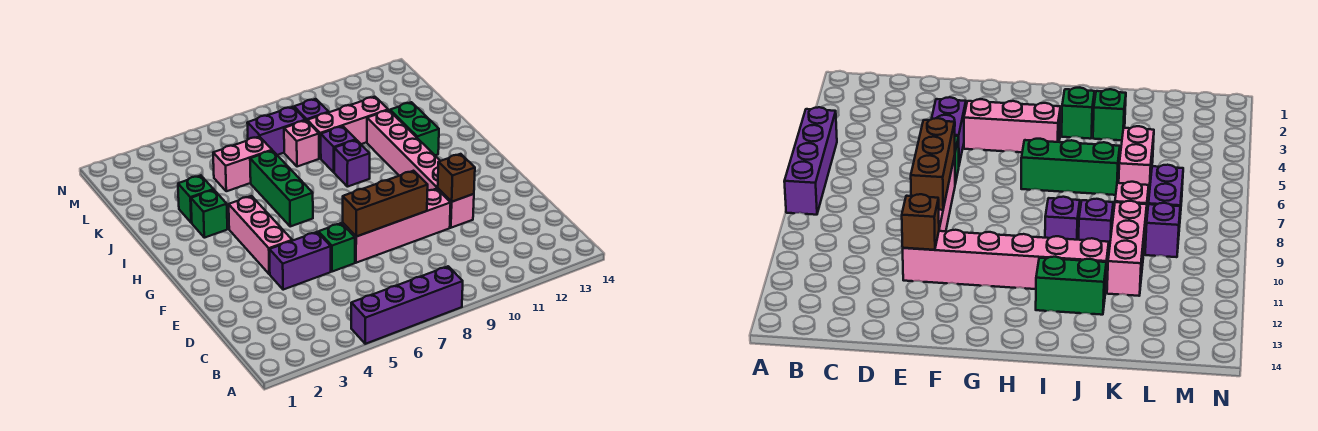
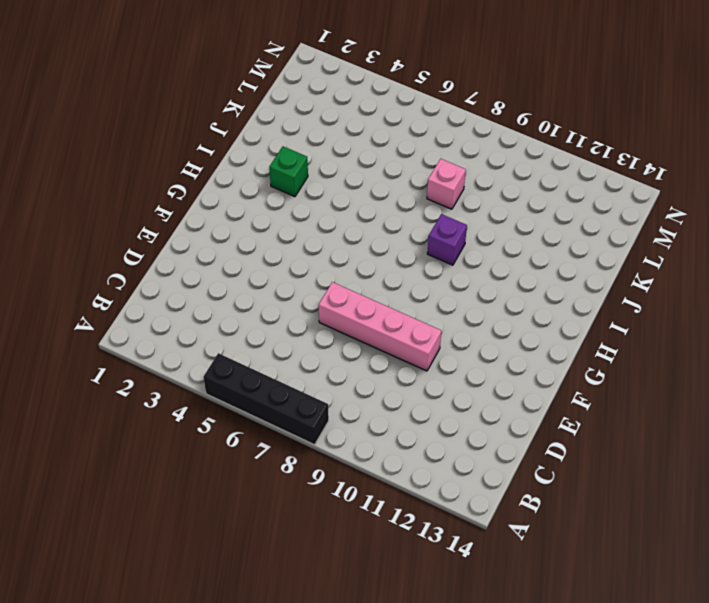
black 1x4 brick [203,353,329,445] -> purple 1x4 brick [351,266,463,344]
none -> purple 1x2 brick [269,232,331,290]
none -> green 1x1 brick [318,223,355,272]
none -> pink 1x6 brick [367,110,474,228]

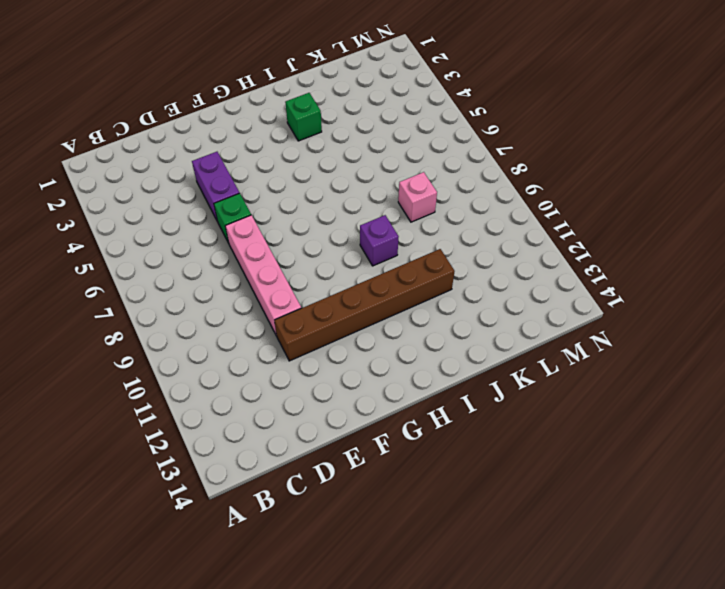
brown 1x6 brick [274,249,455,361] -> pink 1x6 brick [367,110,474,228]
none -> purple 1x4 brick [351,266,463,344]
none -> pink 1x3 brick [229,196,292,274]
none -> green 1x3 brick [250,151,313,226]

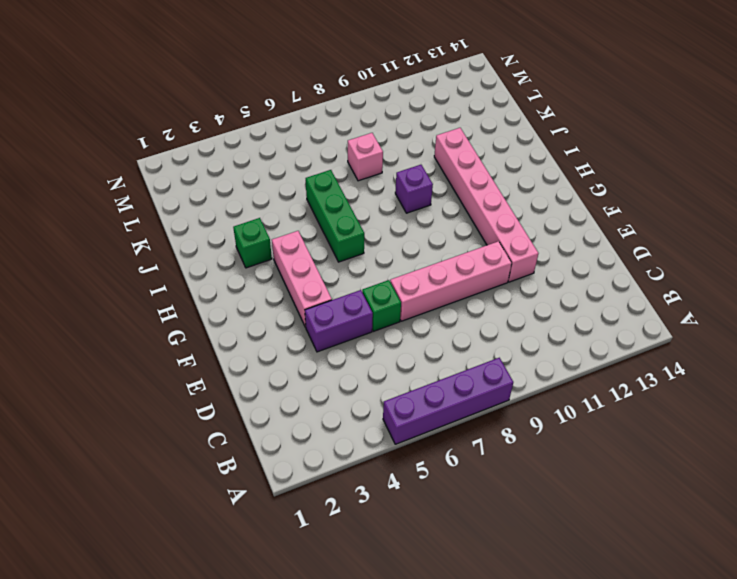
none -> green 1x2 brick [390,102,439,155]
none -> green 1x1 brick [178,175,214,223]
none -> purple 1x1 brick [321,126,356,172]

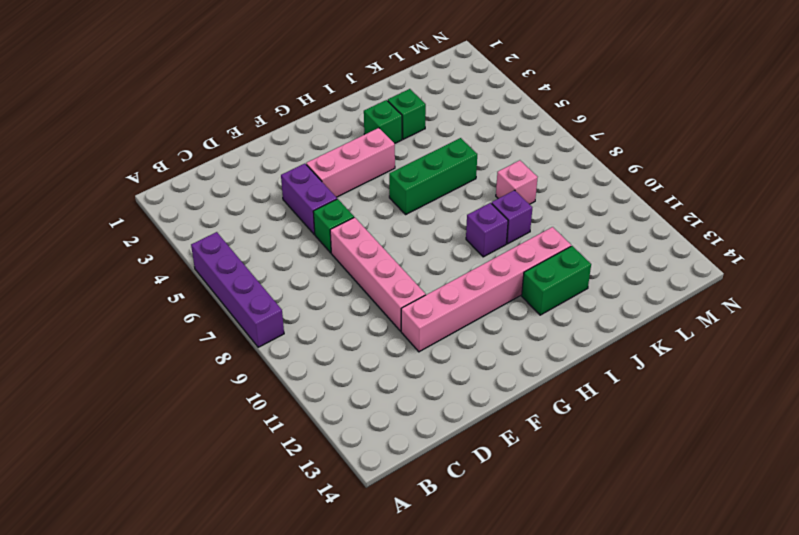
none -> pink 1x2 brick [213,137,272,191]
none -> pink 1x3 brick [307,97,388,158]
none -> purple 1x2 brick [247,107,306,155]

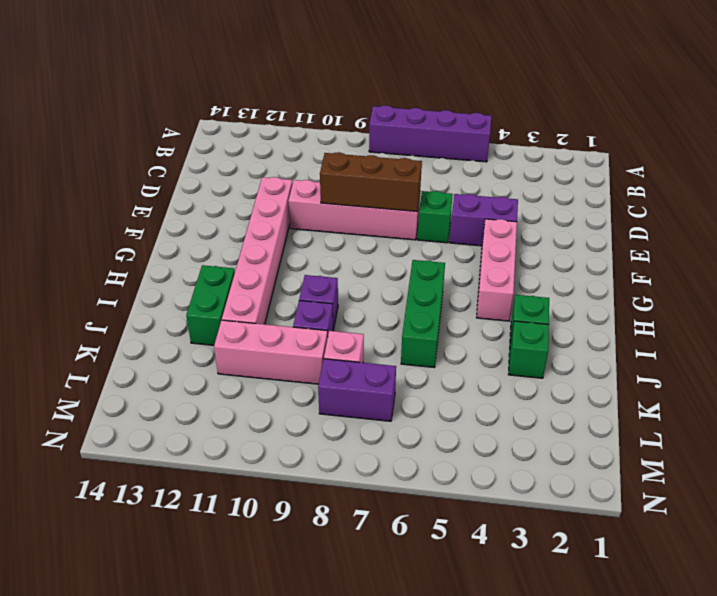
none -> pink 1x2 brick [213,137,272,191]
none -> purple 1x1 brick [294,99,329,121]
none -> brown 1x1 brick [438,154,475,202]

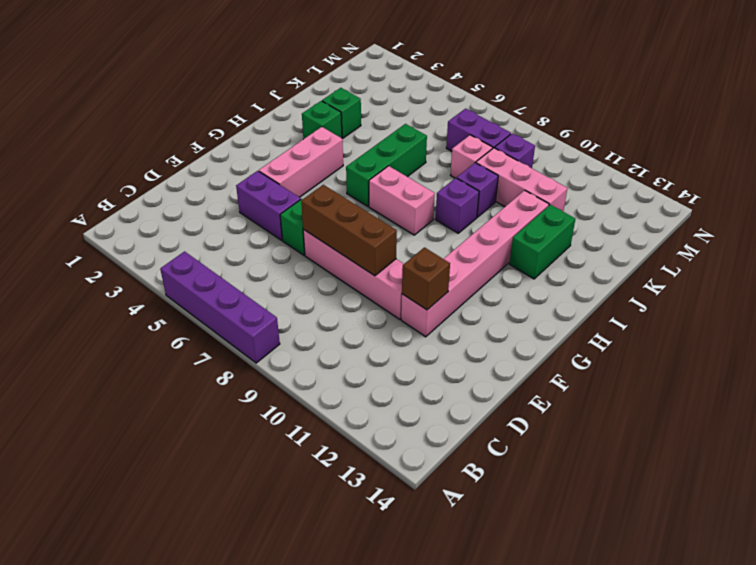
pink 1x2 brick [369,166,435,235] -> pink 1x2 brick moved to [213,137,272,191]

